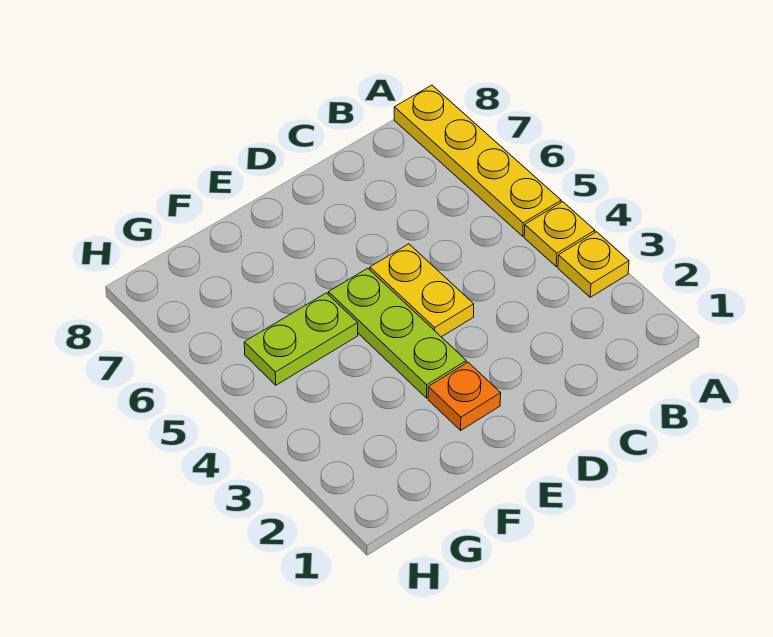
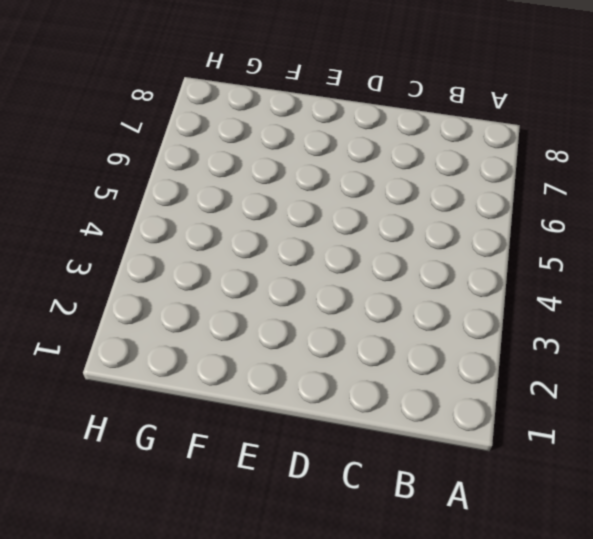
none -> yellow 1x1 plate [558,232,629,297]
none -> yellow 1x1 plate [524,202,595,267]

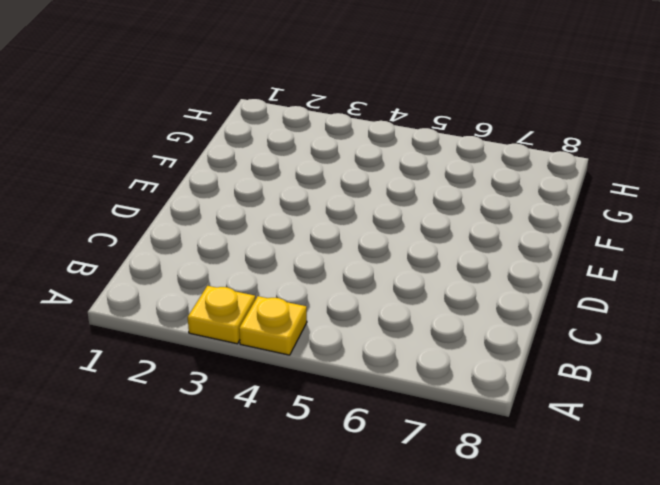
none -> yellow 1x4 plate [394,85,561,236]
none -> yellow 1x2 plate [370,244,474,337]

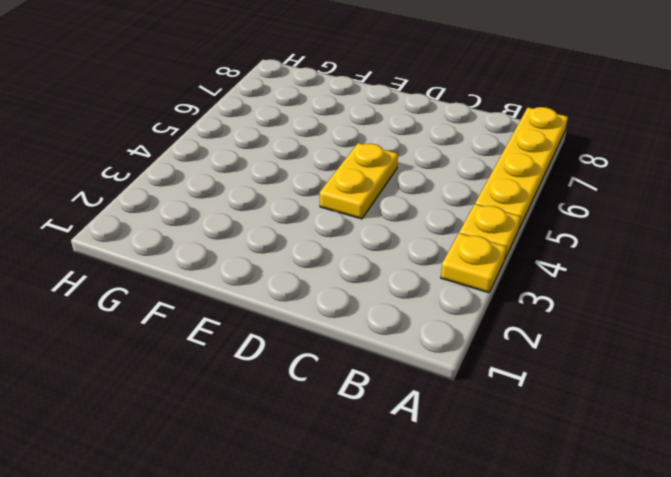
none -> orange 1x1 plate [428,362,501,430]
none -> lime 1x3 plate [328,268,466,398]

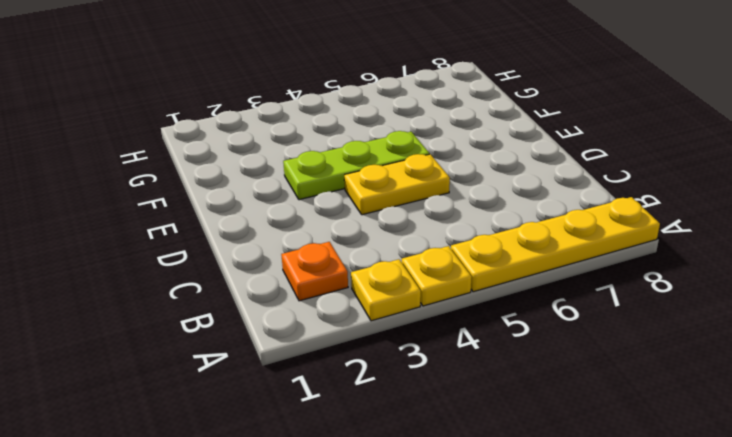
orange 1x1 plate [281,242,348,301] -> orange 1x1 plate moved to [428,362,501,430]
none -> lime 1x2 plate [244,293,358,385]

